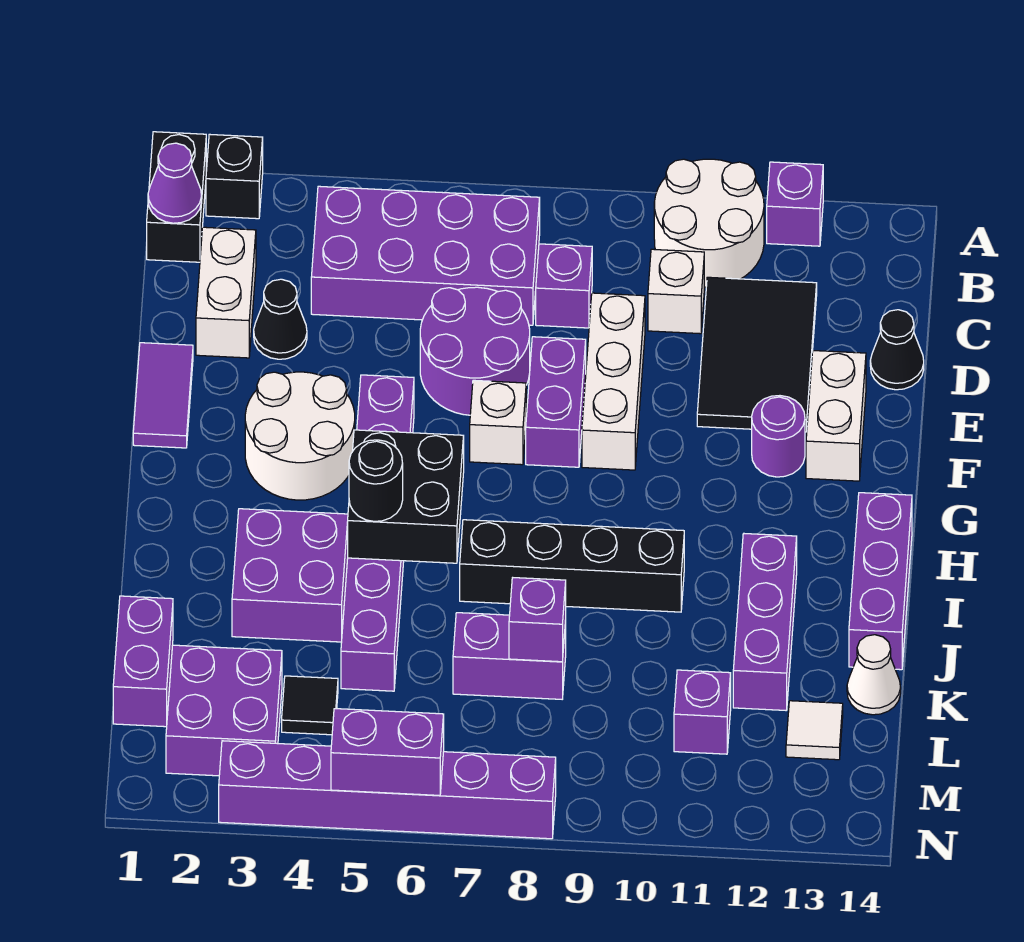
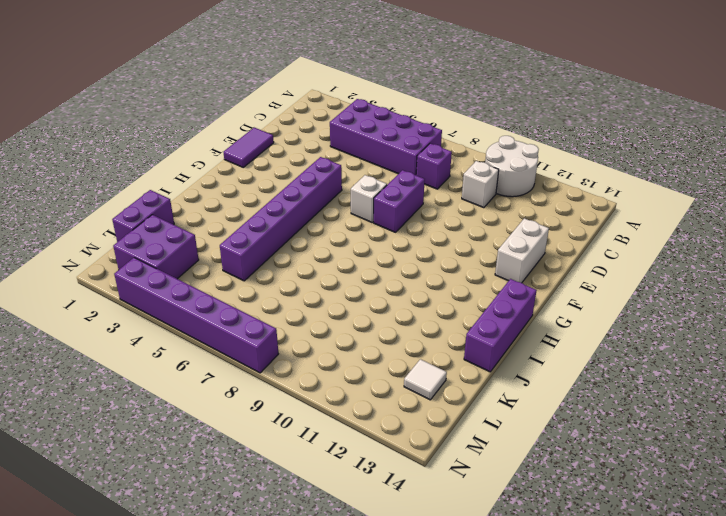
none -> black 1x2 brick [147,132,206,262]
none -> black 1x1 brick [206,134,263,219]
none -> purple 1x1 brick [767,162,823,246]
none -> white 1x2 brick [196,227,256,358]

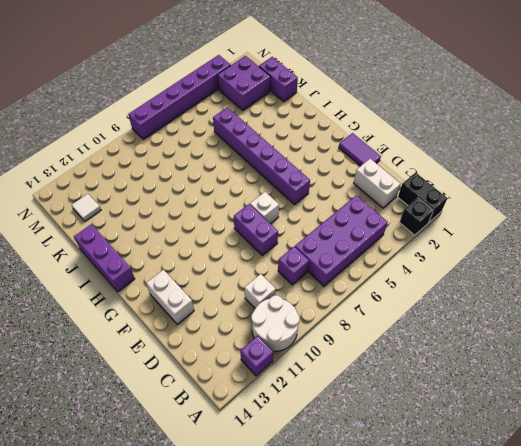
none -> black 2x3 tile [697,277,817,432]
none -> black 1x1 cone [254,279,307,359]
none -> purple 2x2 round brick [420,287,530,415]
none -> white 1x3 brick [582,293,645,470]

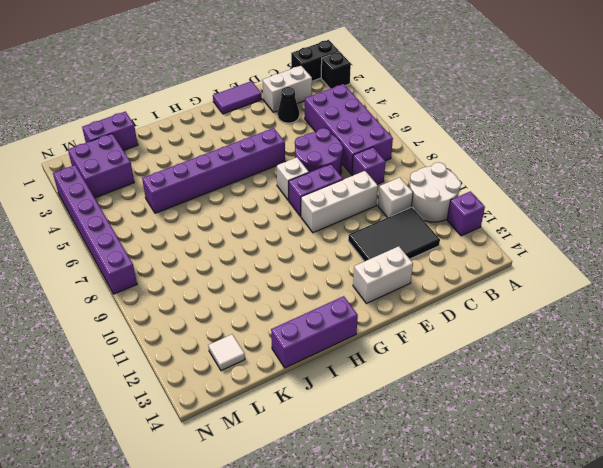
none -> black 1x1 cone [870,310,924,390]
none -> white 2x2 round brick [245,372,355,500]
none -> purple 1x1 round brick [752,396,805,477]
none -> purple 2x2 brick [232,509,348,642]

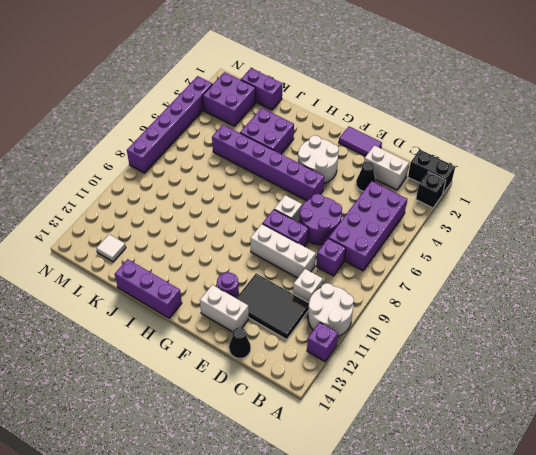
none -> black 1x4 brick [460,520,684,612]
none -> purple 1x3 brick [733,534,797,710]
none -> purple 1x2 brick [453,613,566,699]
none -> white 1x1 cone [847,635,901,715]

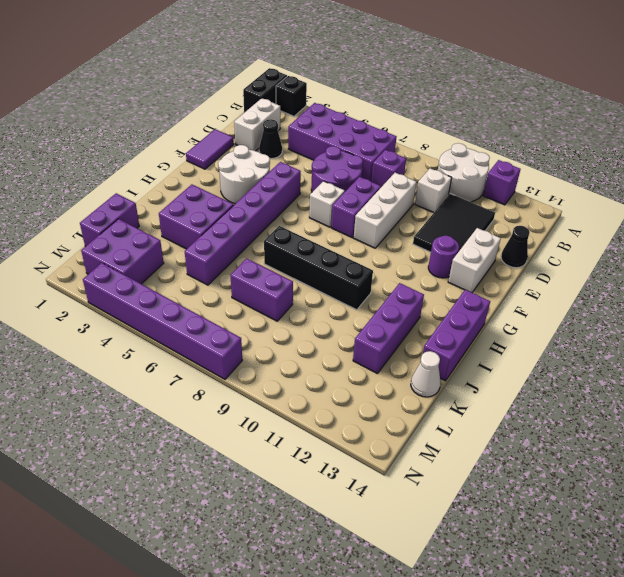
none -> black 1x1 tile [282,676,338,735]
none -> purple 1x1 brick [674,670,731,754]
none -> white 1x1 tile [786,701,843,760]
none -> purple 1x1 cone [148,143,202,223]

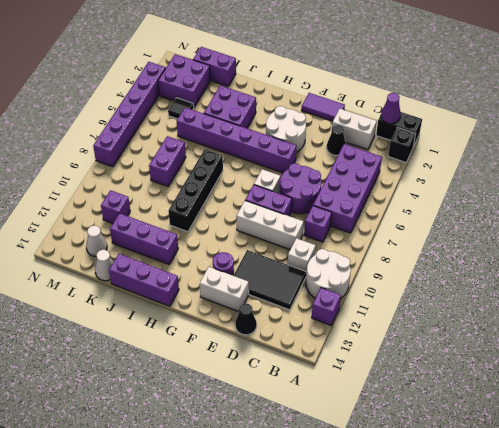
white 1x1 cone [86,226,107,257] -> white 1x1 tile [786,701,843,760]
none -> black 2x2 brick [348,430,464,563]
none -> purple 1x1 brick [509,578,566,662]
none -> purple 1x2 brick [331,709,444,795]
none -> black 1x1 round brick [349,440,403,521]

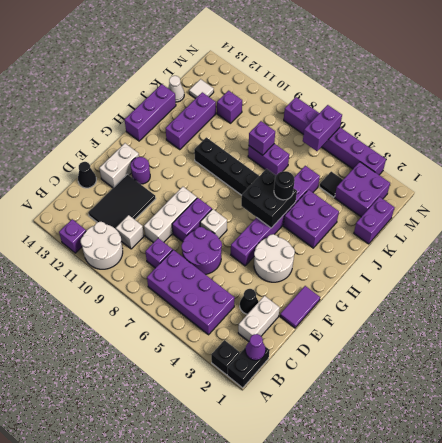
purple 1x2 brick [303,105,342,151] -> purple 1x2 brick turned to [331,709,444,795]

